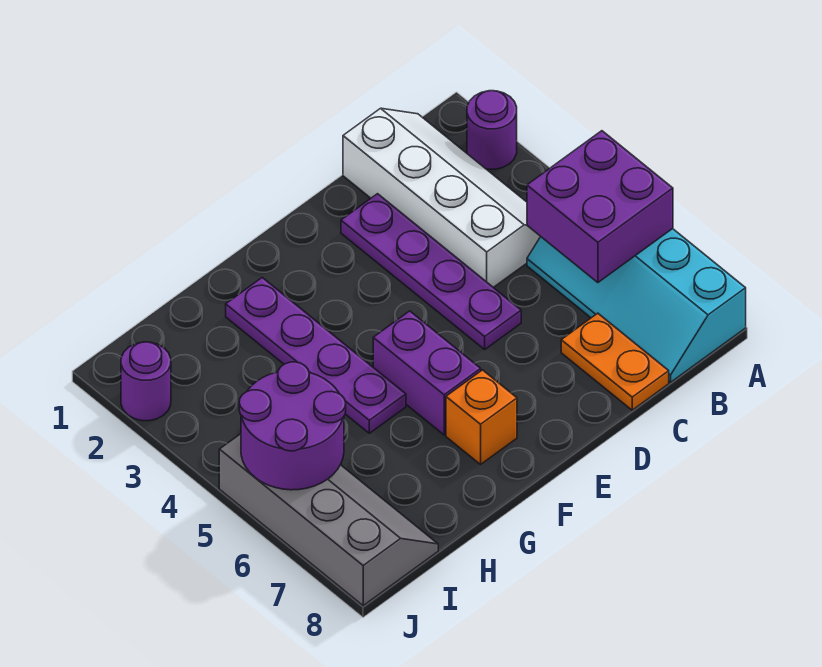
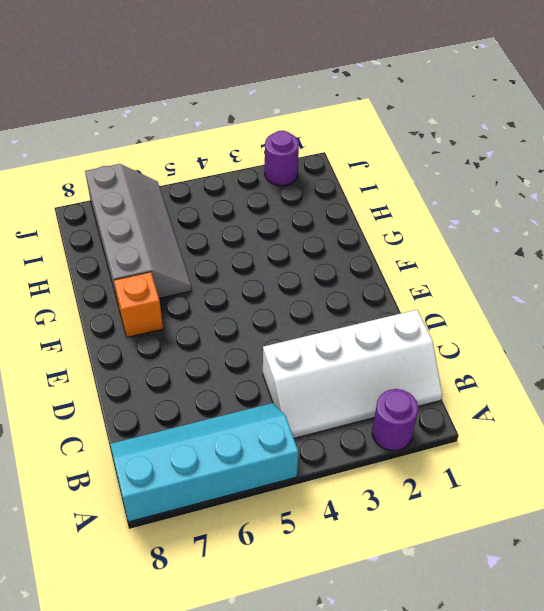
grey 2x4 slope [85,164,192,303] -> grey 2x4 slope turned to [219,434,438,606]
none -> orange 1x2 plate [561,313,669,410]
none -> purple 1x4 plate [341,194,521,349]
none -> purple 1x2 brick [373,311,481,435]

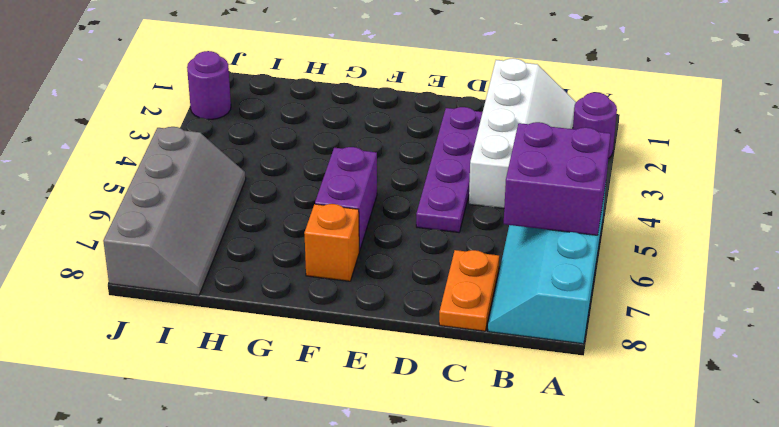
none -> purple 1x4 plate [226,278,406,433]
none -> purple 2x2 round brick [239,362,346,490]

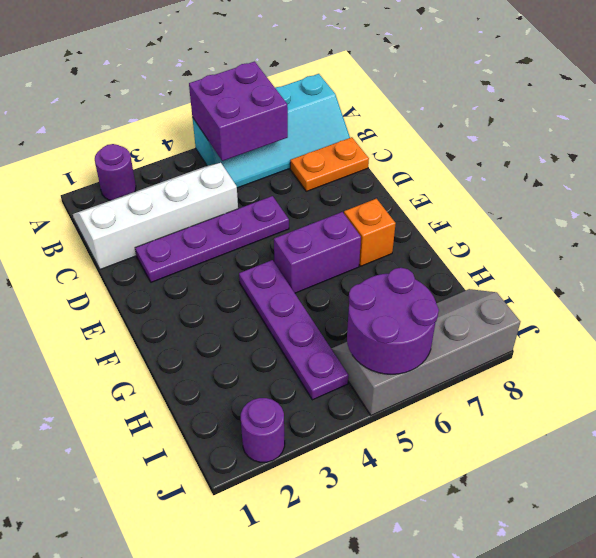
purple 1x4 plate [239,260,349,400] -> purple 1x4 plate turned to [226,278,406,433]

